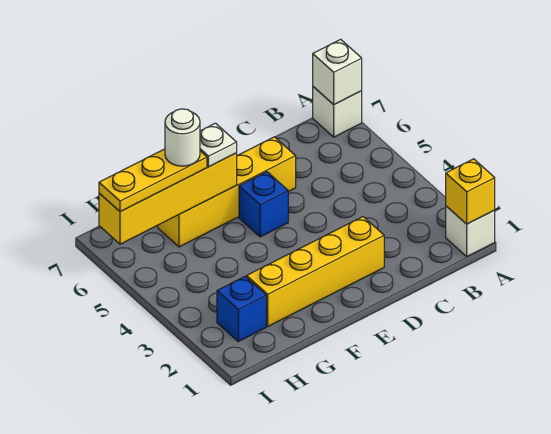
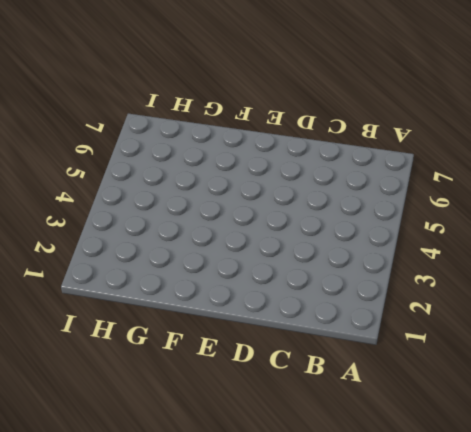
none -> white 1x1 brick [446,206,495,256]
none -> white 1x1 brick [313,87,362,137]
none -> yellow 1x4 brick [247,217,384,326]

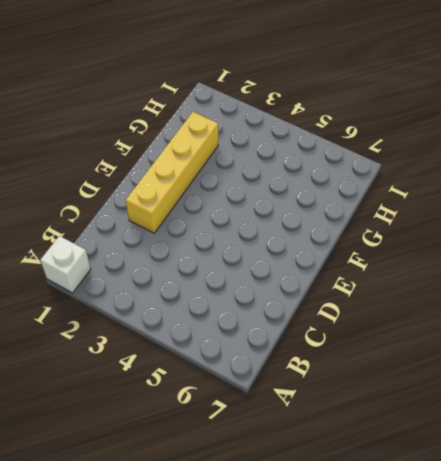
none -> white 1x1 brick [313,87,362,137]
none -> yellow 1x4 brick [158,137,296,247]
none -> blue 1x1 brick [239,172,288,237]

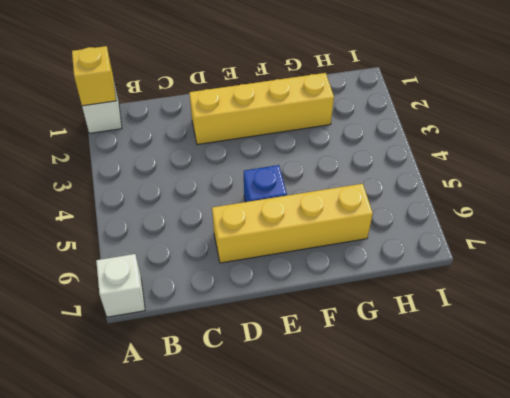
none -> blue 1x1 brick [217,277,266,341]
none -> white 1x1 brick [313,39,362,105]
none -> yellow 1x4 brick [99,153,237,244]

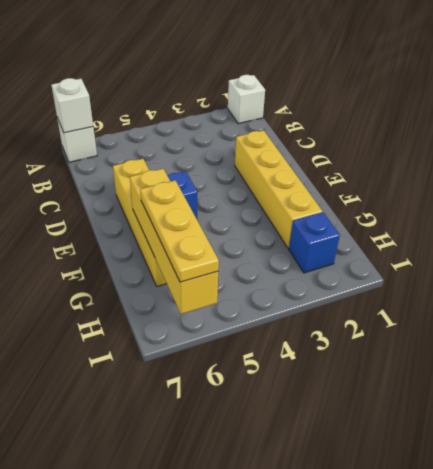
none -> yellow 1x1 brick [446,159,495,224]
none -> white 1x1 plate [200,123,237,167]
none -> white 1x1 round brick [165,109,200,166]

